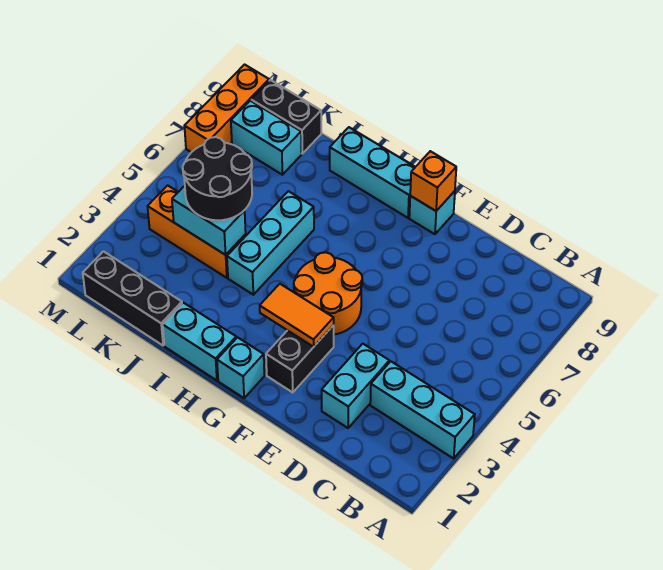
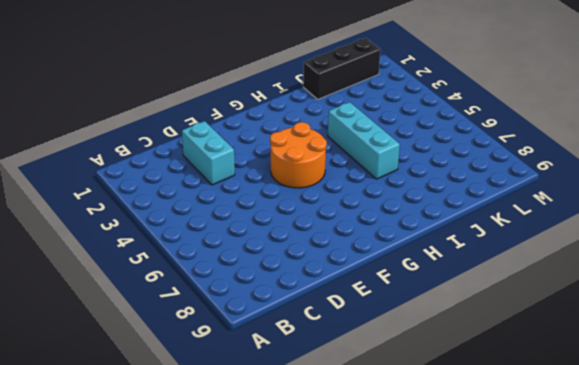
none -> cyan 1x3 brick [370,361,475,458]
none -> black 1x2 brick [266,325,334,392]
none -> cyan 1x1 brick [409,191,455,234]

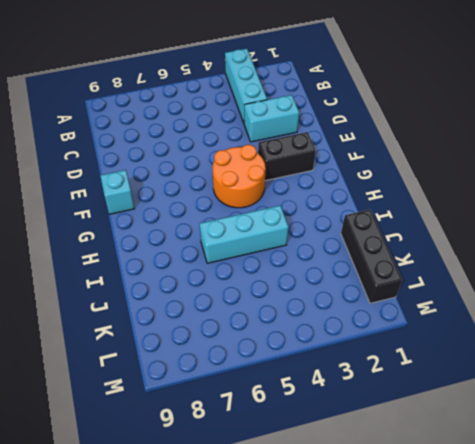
none -> cyan 1x1 brick [217,337,264,398]
none -> cyan 1x3 brick [330,127,415,218]
none -> cyan 1x2 brick [163,303,236,380]

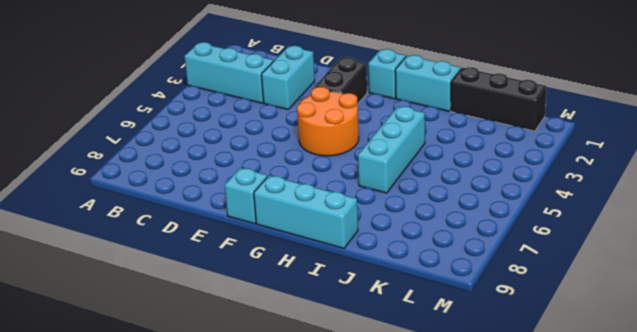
none -> orange 1x3 brick [148,185,246,278]
none -> cyan 1x2 brick [231,101,301,175]
none -> black 1x2 brick [251,80,321,153]

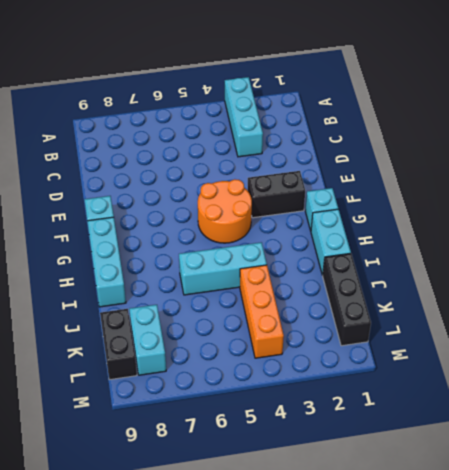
none -> cyan 1x2 brick [322,344,389,428]
none -> orange 1x3 brick [184,65,269,152]
none -> orange 1x2 tile [260,284,334,347]

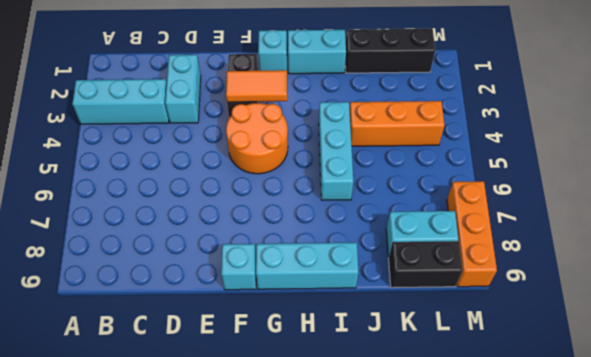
none -> orange 1x1 brick [410,151,456,211]
none -> cyan 1x2 brick [172,186,246,255]
none -> black 2x2 round brick [183,137,252,220]

